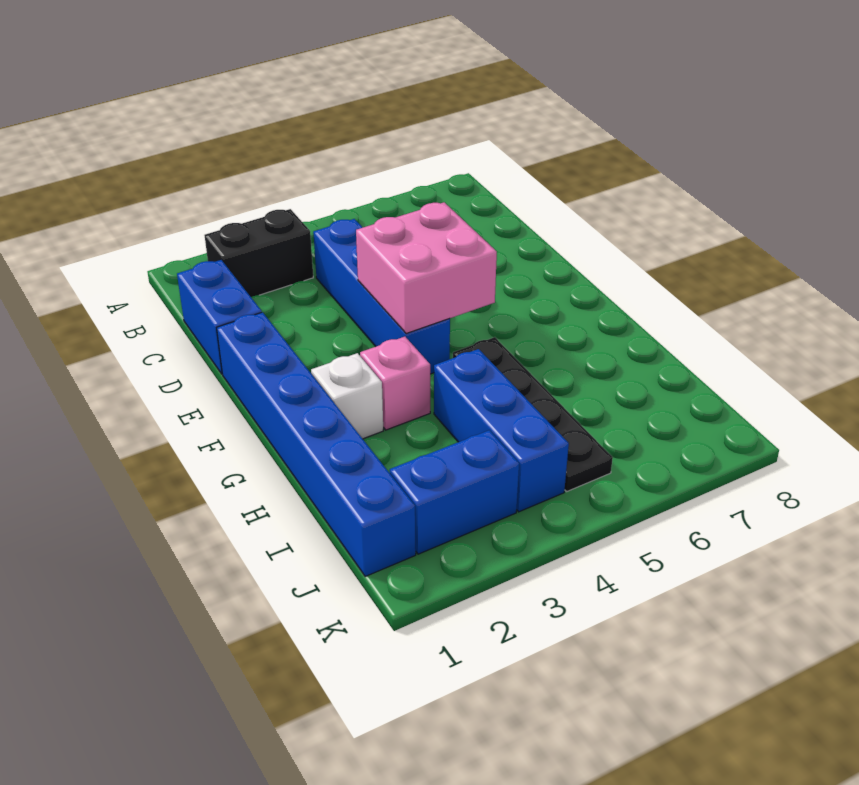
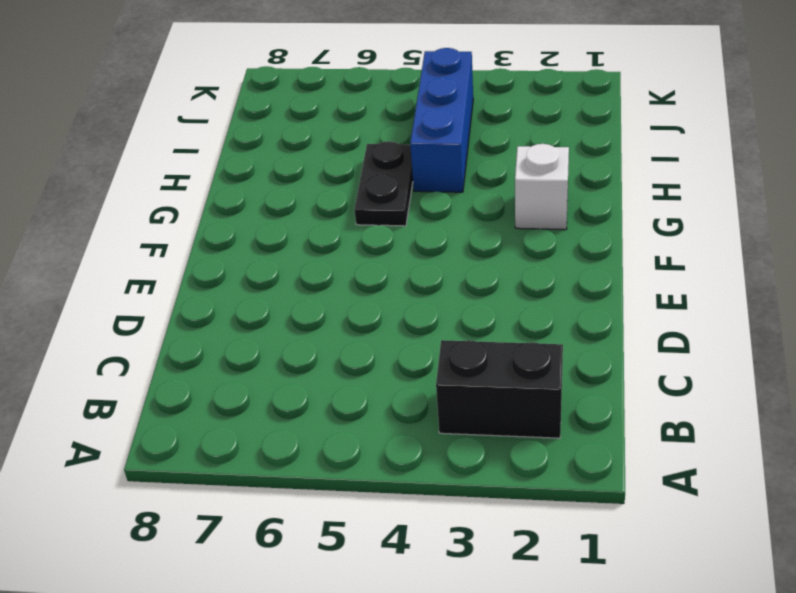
black 1x2 plate [354,141,413,226] -> black 1x4 plate [453,337,613,491]
none -> blue 1x2 brick [177,260,262,374]
none -> blue 1x4 brick [313,219,450,374]

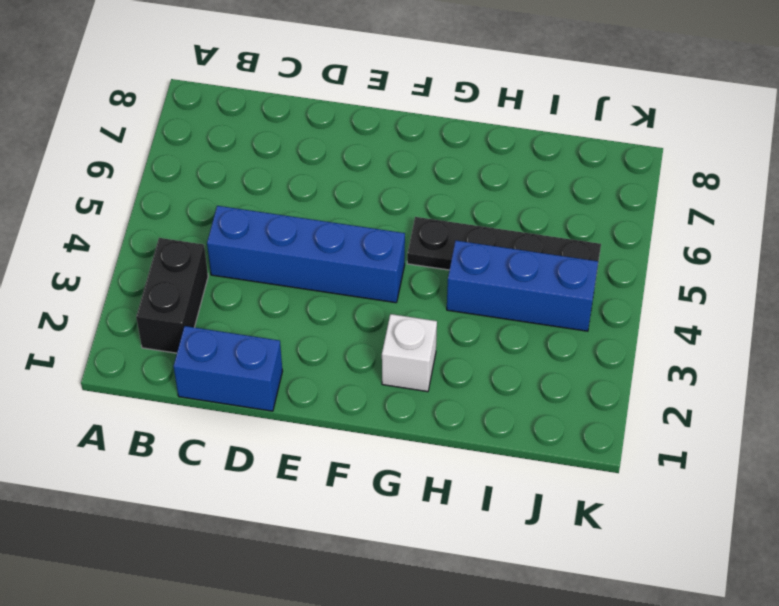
none -> blue 1x6 brick [217,312,416,576]
none -> pink 1x1 brick [360,337,430,430]

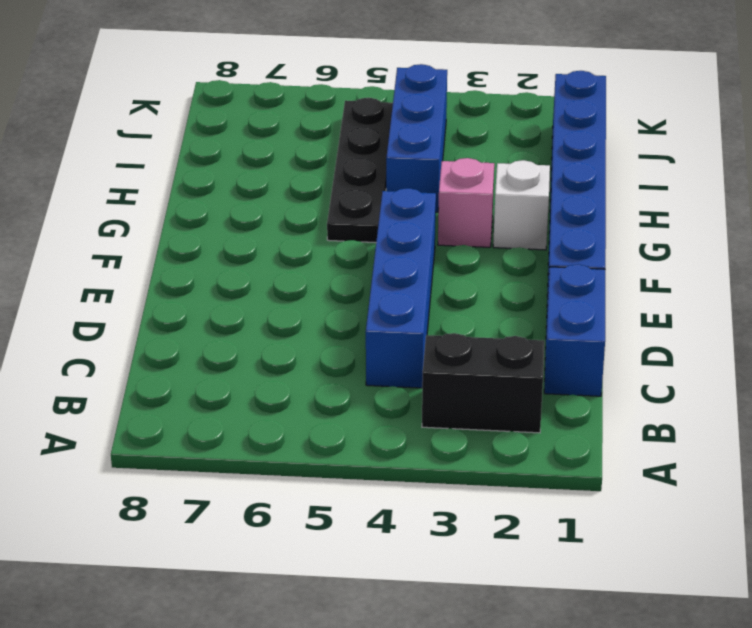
none -> blue 1x2 brick [390,430,519,554]
none -> pink 2x2 brick [356,202,497,334]

